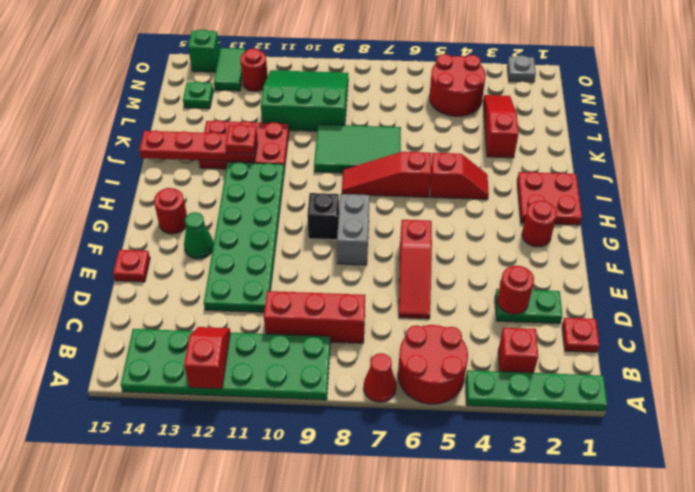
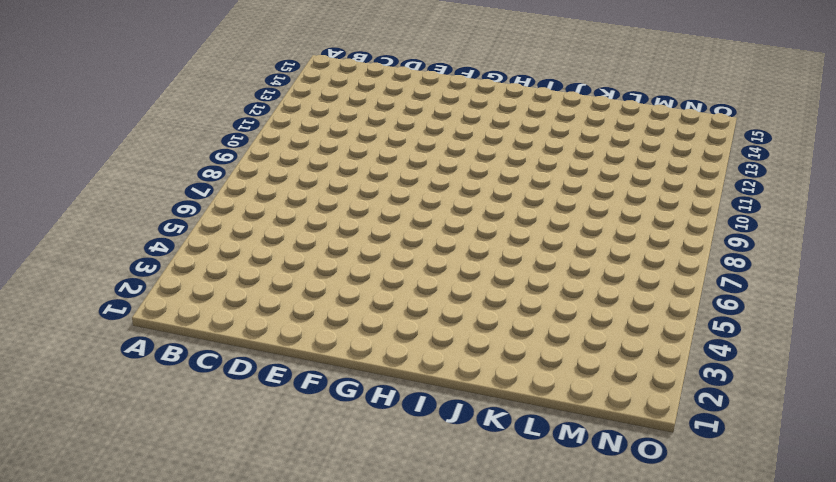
none -> green 1x4 plate [466,370,607,411]
none -> red 2x2 round brick [398,325,468,404]
none -> red 1x1 cone [364,353,396,402]
none -> green 2x6 plate [121,329,331,400]

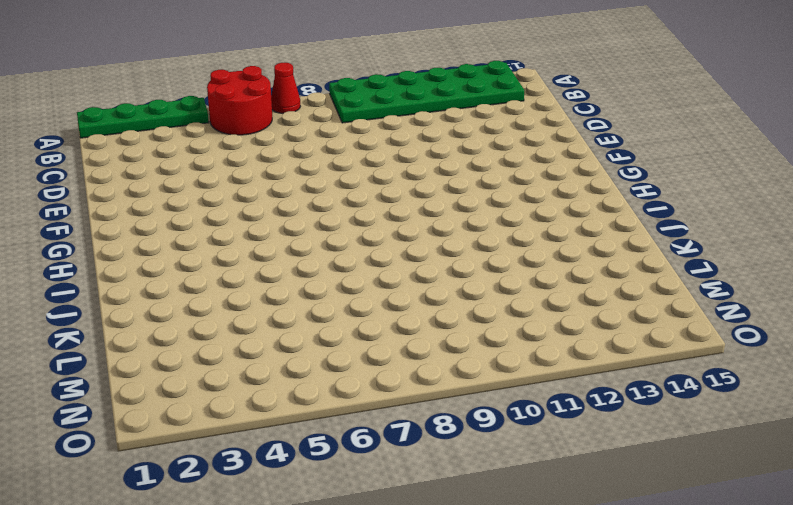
none -> red 1x1 brick [498,328,538,373]
none -> red 1x1 plate [562,318,599,352]
none -> red 1x3 brick [264,291,365,343]
none -> green 1x2 plate [495,289,562,324]

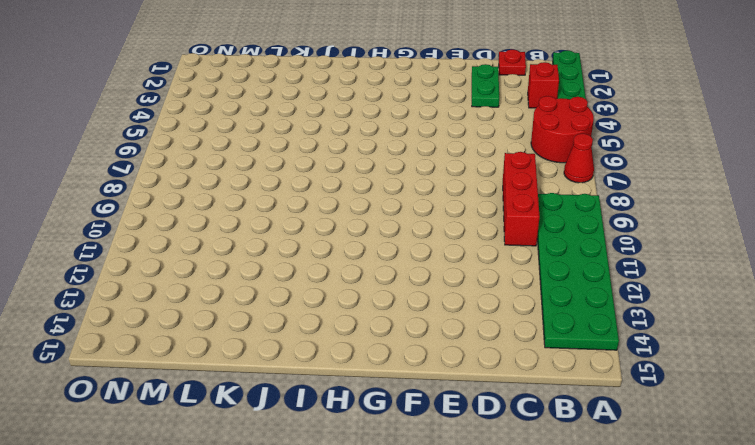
none -> red 1x3 slope [399,220,432,319]
none -> green 2x6 plate [204,162,284,312]
none -> red 1x1 plate [113,250,150,282]
none -> grey 1x2 brick [337,194,370,265]

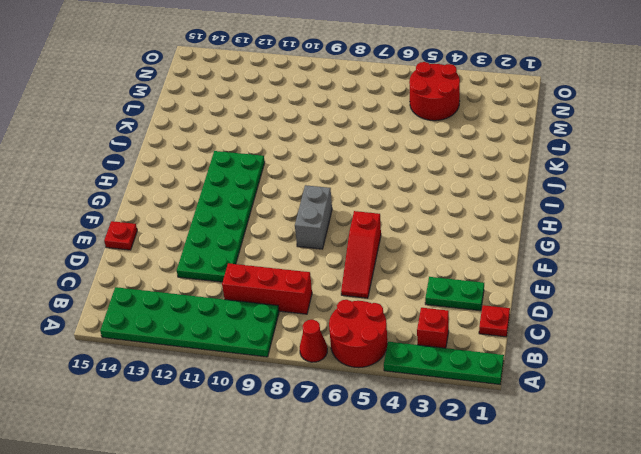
none -> green 1x1 cone [184,212,214,259]
none -> red 1x1 round brick [522,201,557,247]
none -> black 1x1 brick [307,193,339,240]
none -> red 1x1 round brick [154,188,187,234]

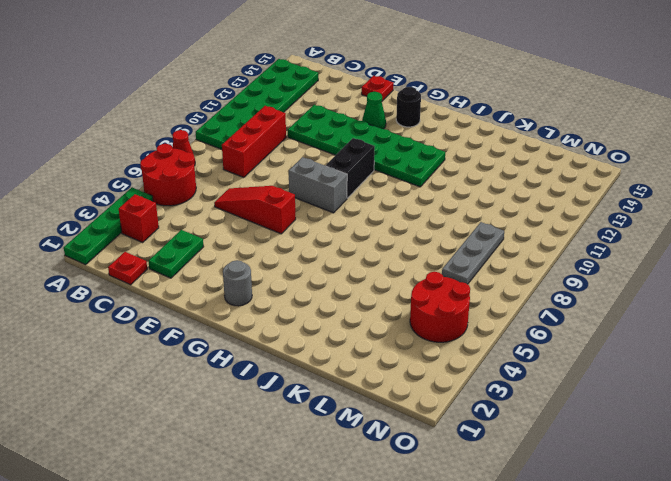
grey 1x1 round brick [223,260,252,306] -> red 1x1 round brick [522,201,557,247]
black 1x2 brick [326,138,375,198] -> black 1x1 brick [307,193,339,240]
black 1x1 round brick [396,87,421,127] -> red 1x1 round brick [154,188,187,234]
grey 1x3 plate [442,222,504,284] -> green 3x3 slope [261,70,348,131]
none -> red 2x2 plate [517,172,582,225]
none -> red 1x2 slope [430,153,489,199]
none -> red 1x3 slope [342,152,431,197]
none -> green 2x3 tile [314,124,401,173]

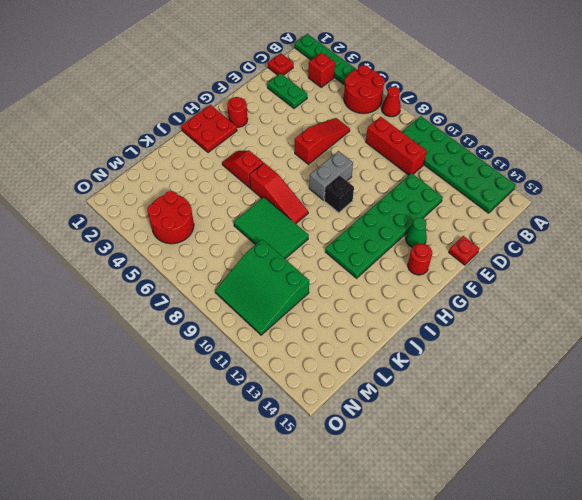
none -> red 2x3 plate [199,120,289,170]
none -> red 1x3 slope [483,95,519,158]
none -> green 1x1 plate [183,82,213,109]
none -> red 1x1 round brick [240,48,268,91]

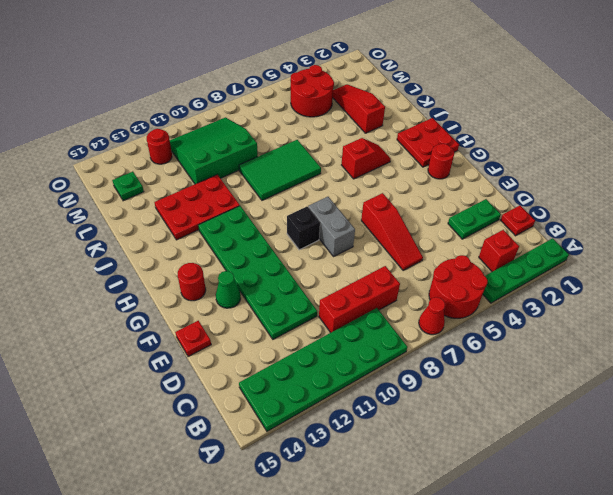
none -> red 1x3 slope [342,152,431,197]
none -> green 1x2 tile [214,48,246,91]
none -> grey 1x1 plate [508,56,536,82]
none -> green 1x1 brick [188,29,220,72]

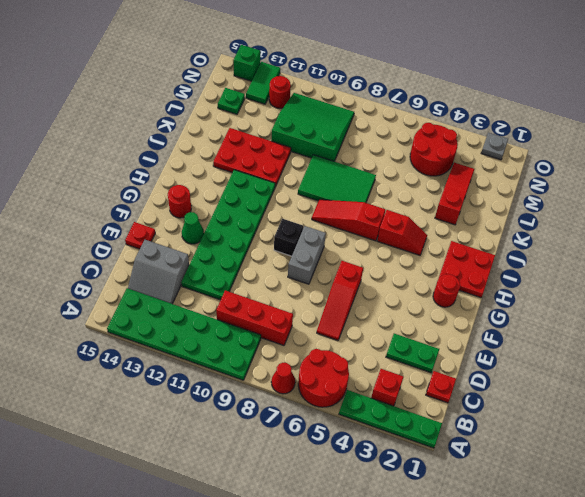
grey 2x2 slope [128,240,189,304] -> none
none -> red 1x2 slope [184,327,230,389]
none -> red 1x1 round brick [497,266,534,314]
none -> red 1x4 plate [139,130,258,162]
none -> red 1x1 plate [225,125,257,154]

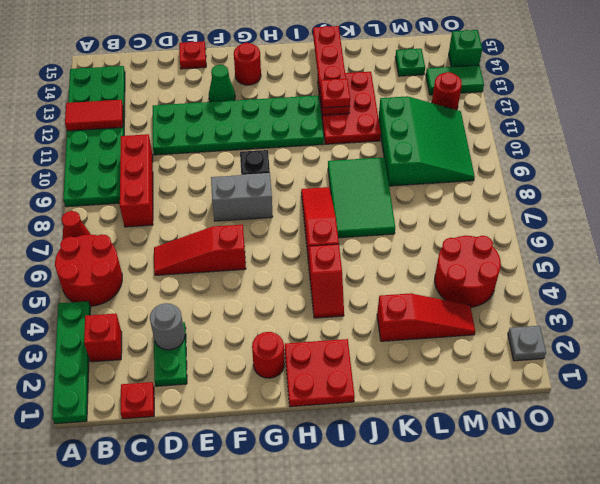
red 1x2 tile [65,100,123,131] -> red 1x2 slope [184,327,230,389]
grey 1x1 round brick [150,303,185,350] -> red 1x1 round brick [497,266,534,314]

